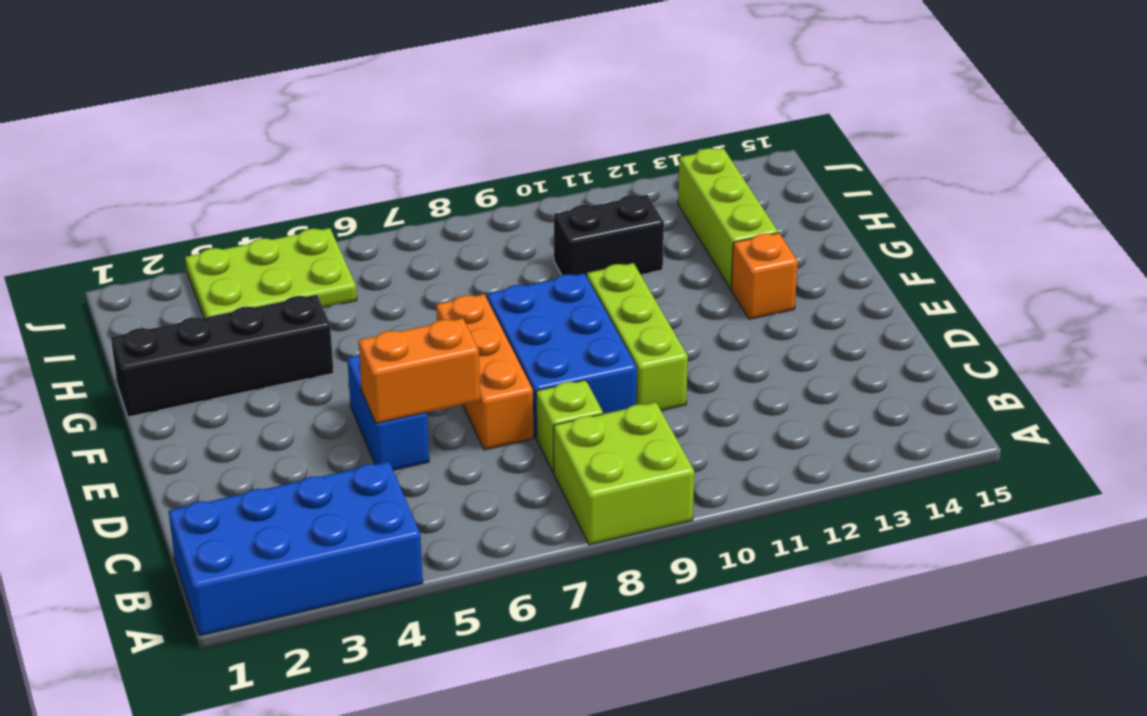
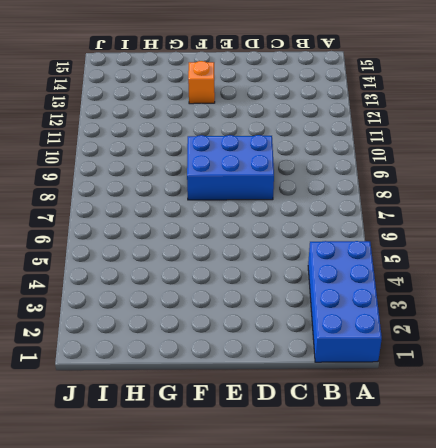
none -> lime 2x2 brick [554,402,694,545]
none -> lime 1x1 brick [536,380,603,473]
none -> blue 1x2 brick [347,356,429,470]

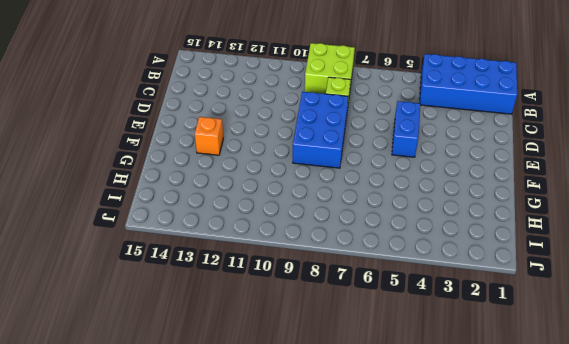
none -> orange 1x3 brick [436,294,533,450]
none -> lime 1x3 brick [587,263,688,410]
none -> black 1x4 brick [111,295,334,417]

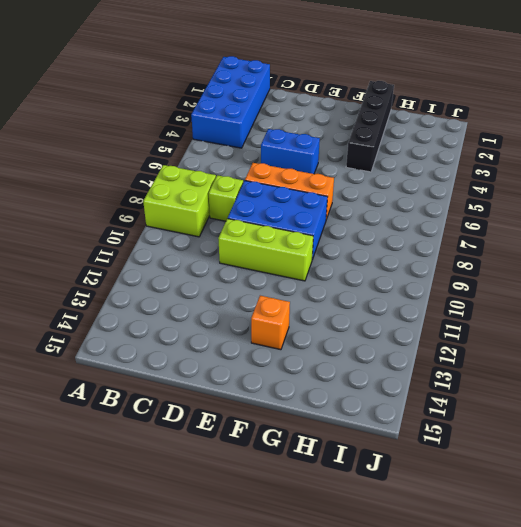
none -> lime 1x3 brick [678,148,778,289]
none -> black 1x2 brick [554,195,664,277]
none -> lime 2x3 plate [185,228,357,318]

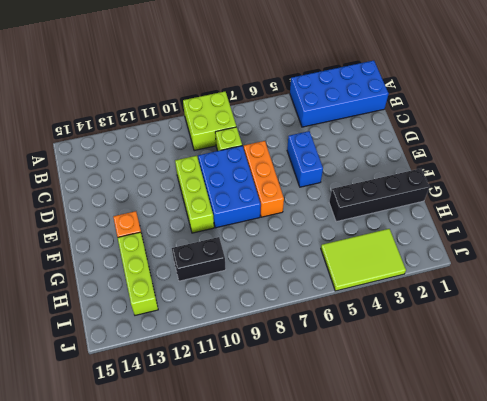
lime 2x3 tile [321,229,406,291] -> lime 2x3 plate [185,228,357,318]
none -> orange 1x2 brick [359,318,480,423]

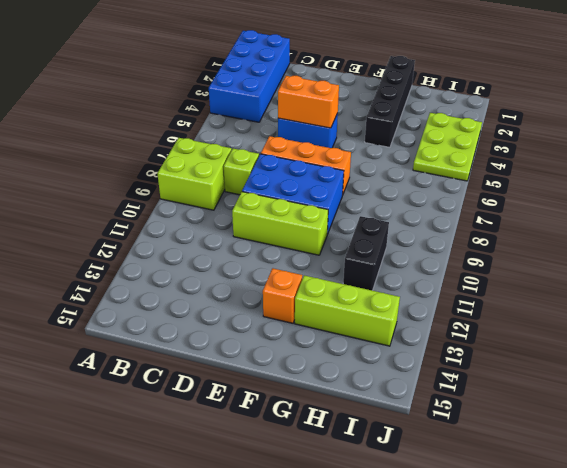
orange 1x2 brick [278,76,339,128] -> orange 1x2 brick turned to [359,318,480,423]

